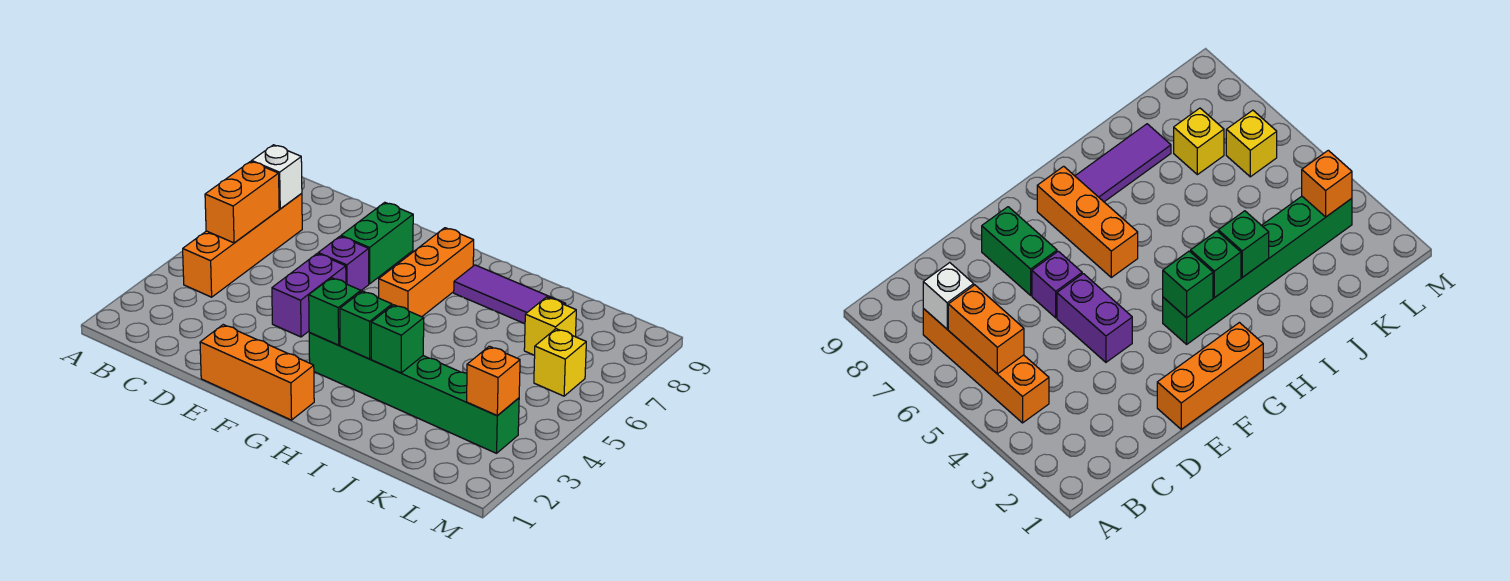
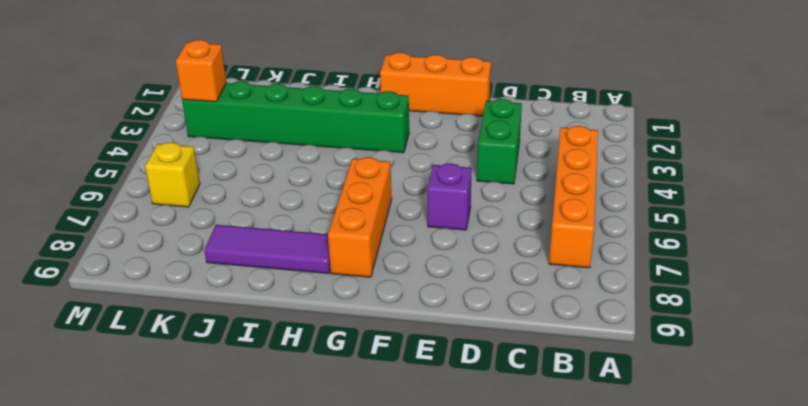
green 1x2 brick [477,99,522,184] -> green 1x2 brick moved to [341,202,413,284]
none -> purple 1x2 brick [272,254,346,337]
none -> yellow 1x1 brick [524,297,576,355]
none -> orange 1x2 brick [205,161,279,243]

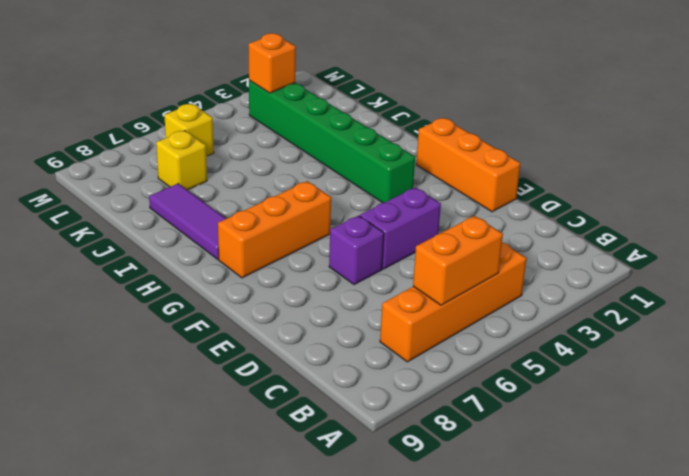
none -> green 1x2 brick [341,202,413,284]
none -> white 1x1 brick [252,145,302,209]
none -> green 1x1 brick [309,278,361,345]

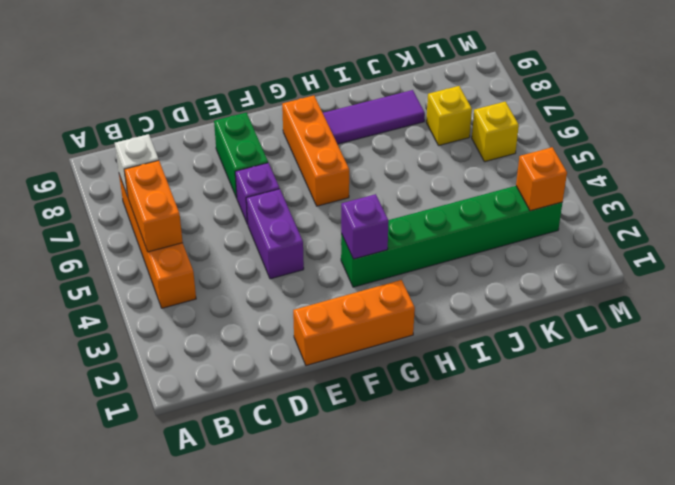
purple 1x1 brick [341,194,389,259] -> green 1x1 brick [309,278,361,345]
none -> green 1x1 brick [340,291,392,359]
none -> green 1x1 brick [371,305,424,373]

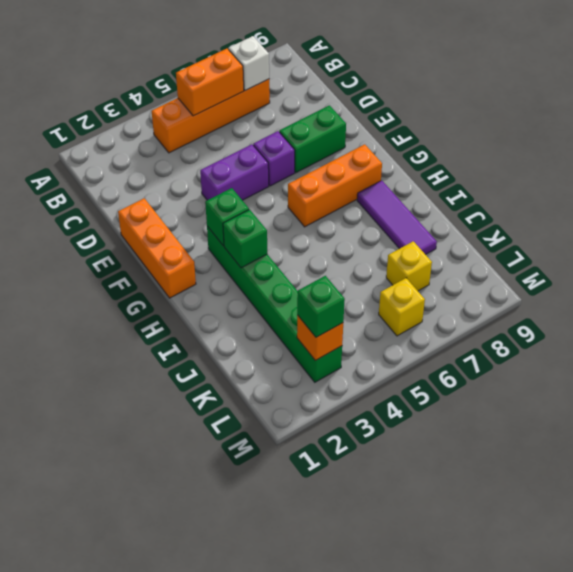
green 1x1 brick [297,276,345,337] -> green 1x1 brick moved to [371,305,424,373]

